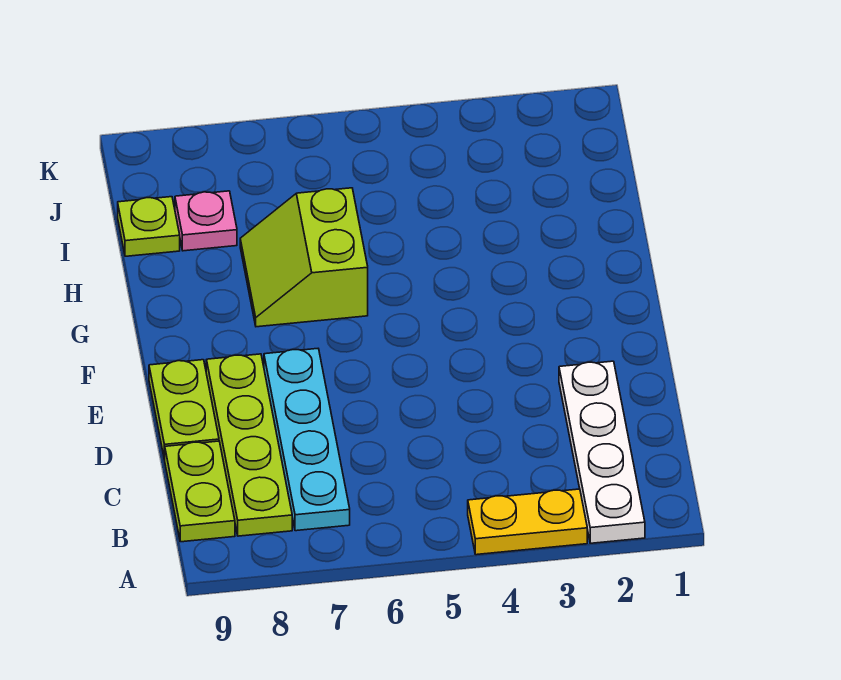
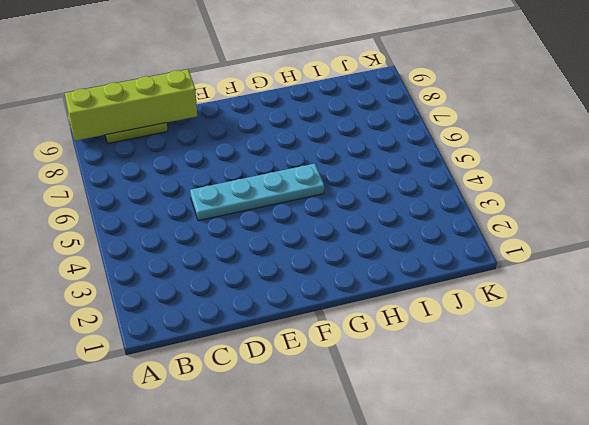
lime 1x4 brick [65,69,197,141] -> none
cyan 1x4 plate [190,164,324,221] -> cyan 1x4 plate moved to [264,349,350,531]
none -> white 1x4 plate [559,361,645,543]
none -> yellow 1x2 plate [468,489,587,555]

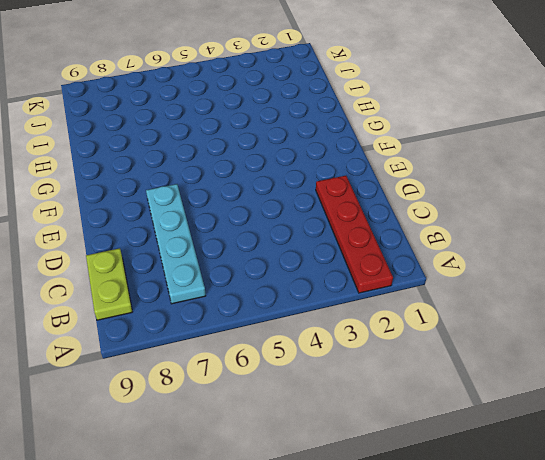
red 1x4 plate [316,176,393,293] -> white 1x4 plate [559,361,645,543]
none -> yellow 1x2 plate [468,489,587,555]
none -> lime 1x4 plate [206,354,292,536]

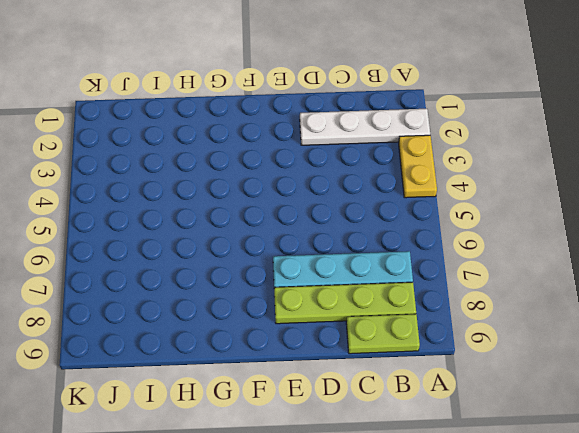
none -> lime 1x2 plate [149,360,219,460]
none -> lime 2x2 slope [240,188,368,327]

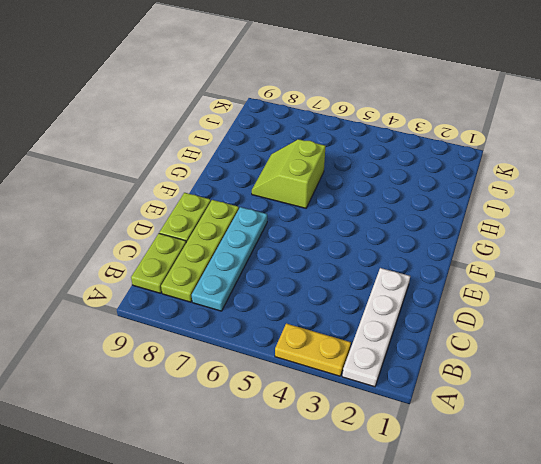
none -> pink 1x1 plate [175,191,237,251]
none -> lime 1x1 plate [118,197,180,256]

